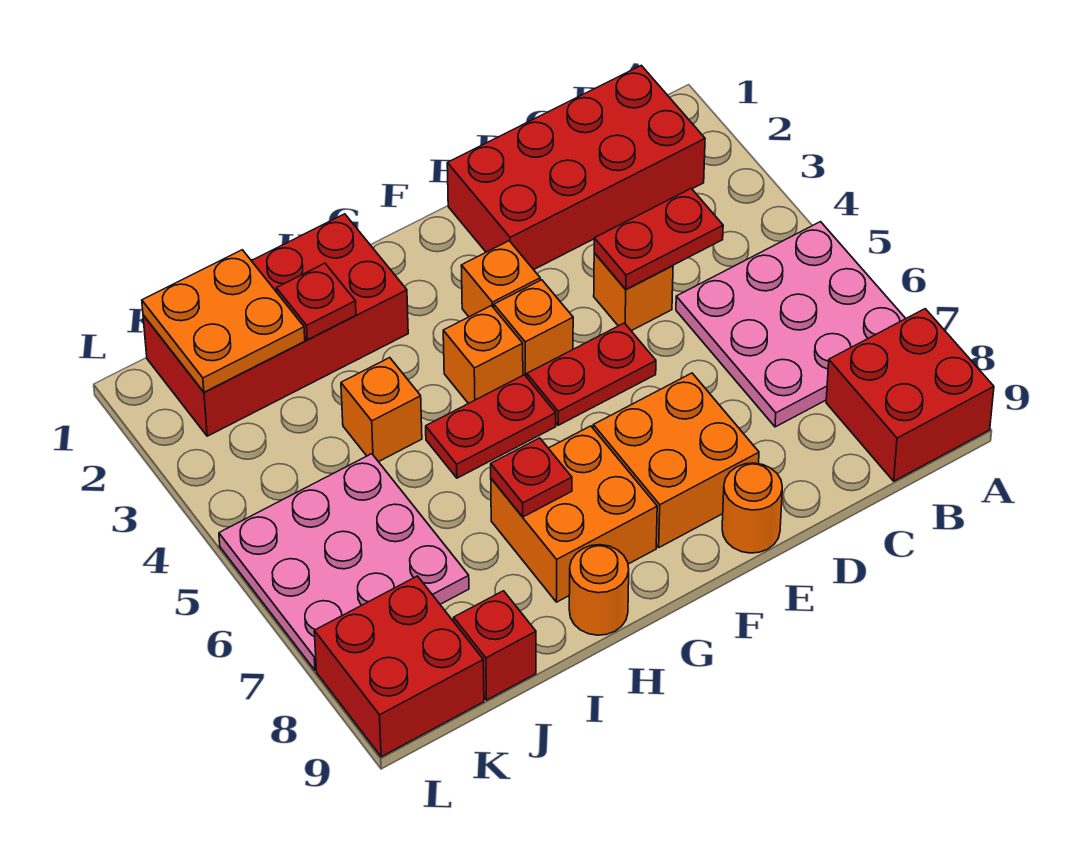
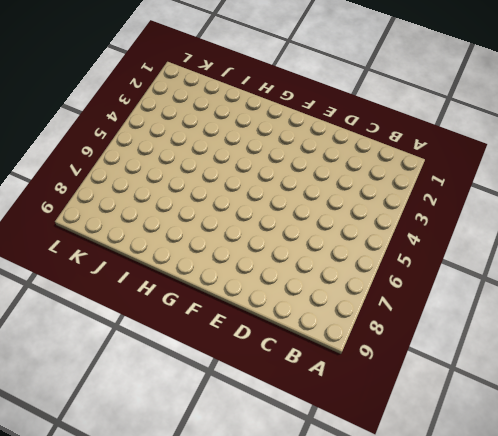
none -> pink 3x3 plate [676,222,906,427]
none -> red 2x2 brick [826,309,994,481]
none -> red 2x4 brick [447,65,705,270]

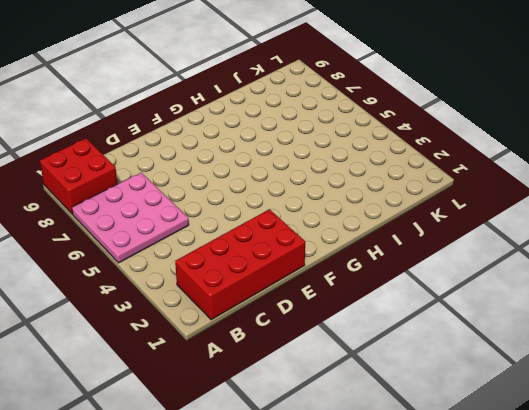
none -> orange 1x1 brick [594,253,673,331]
none -> red 1x2 plate [527,323,656,425]
none -> orange 2x2 brick [593,373,759,547]

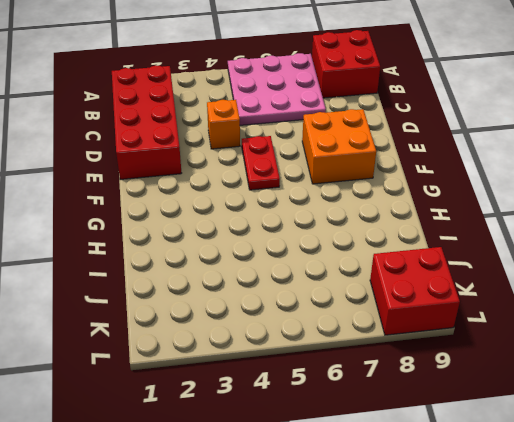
none -> orange 1x1 round brick [722,463,782,553]
none -> orange 1x1 brick [461,241,540,317]
none -> orange 1x1 brick [494,280,573,377]

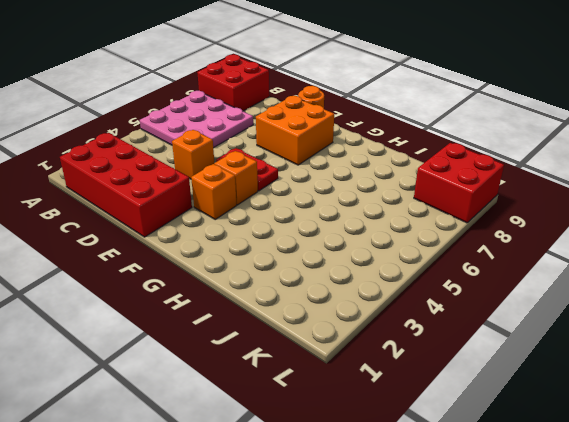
none -> orange 1x1 brick [443,306,523,404]
none -> red 1x2 plate [426,375,556,478]
none -> orange 2x2 brick [491,426,657,602]

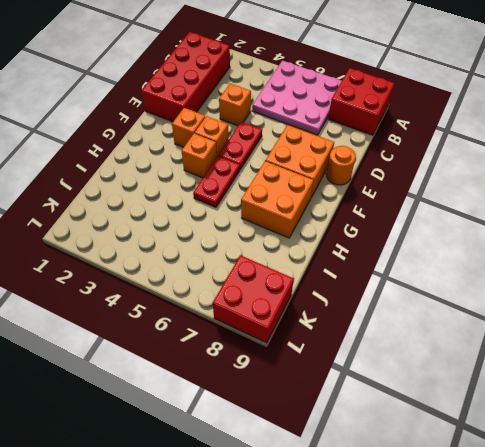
none -> red 2x4 brick [143,214,408,436]
none -> orange 1x1 round brick [569,545,629,635]
none -> orange 1x1 brick [341,358,422,462]

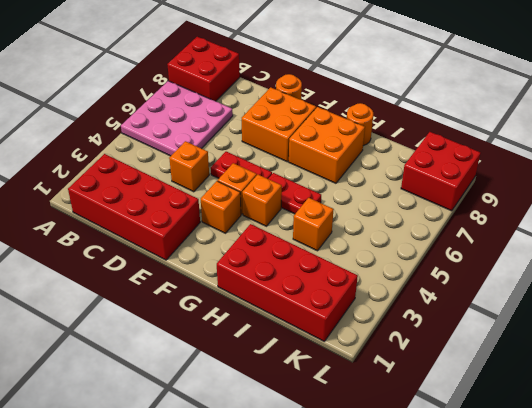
none -> pink 3x3 plate [219,454,469,671]
none -> red 1x1 brick [454,591,536,700]
none -> red 1x2 plate [594,189,723,289]

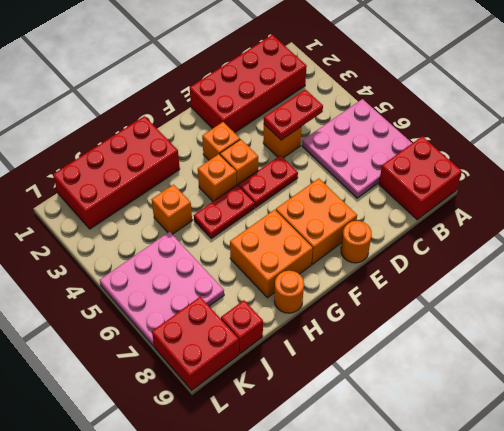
none -> red 1x1 plate [491,438,572,517]
none -> red 1x1 plate [276,263,356,340]
none -> orange 2x2 plate [142,250,305,392]

